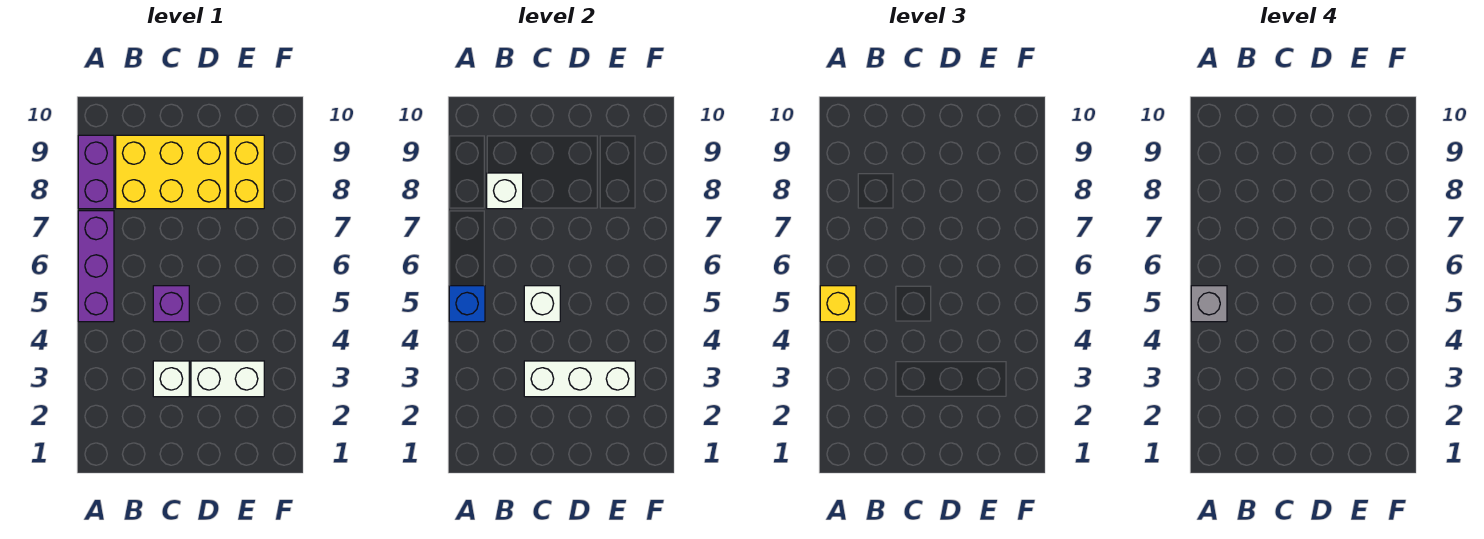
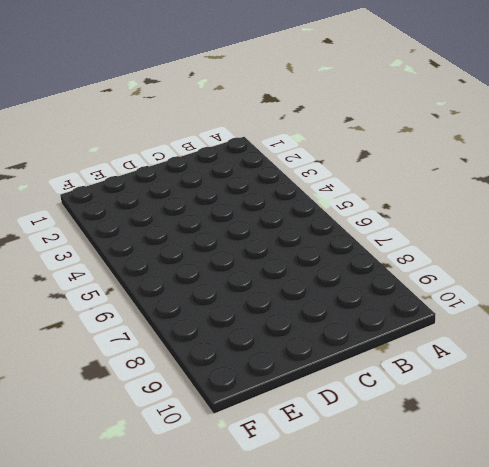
none -> purple 1x3 brick [78,211,114,322]
none -> purple 1x2 brick [78,135,114,209]
none -> yellow 2x3 brick [116,135,227,209]

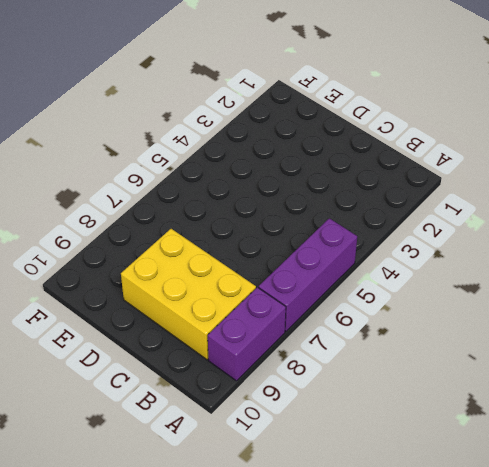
none -> white 1x1 brick [153,361,189,397]
none -> purple 1x1 brick [153,286,189,322]
none -> white 1x2 brick [191,361,264,397]

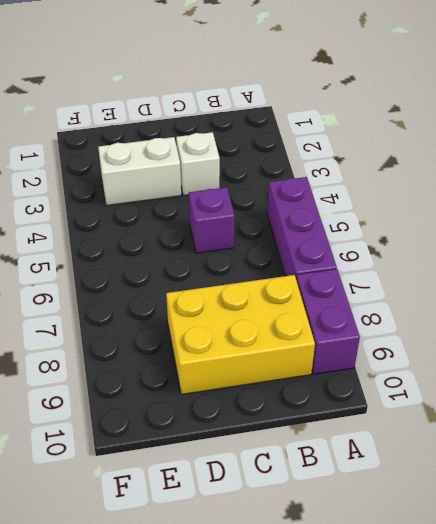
none -> yellow 1x2 brick [229,135,264,209]
none -> blue 1x1 brick [449,286,485,322]
none -> white 1x1 brick [487,173,523,209]

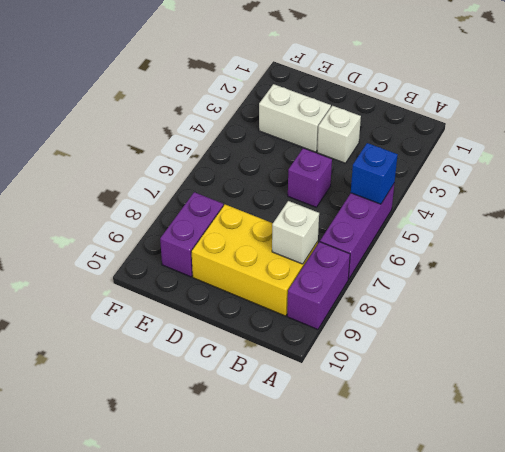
purple 1x2 brick [160,192,223,277] -> yellow 1x2 brick [229,135,264,209]
none -> white 1x3 brick [524,361,635,397]
none -> white 1x1 brick [524,286,560,322]
none -> yellow 1x1 brick [820,286,856,322]

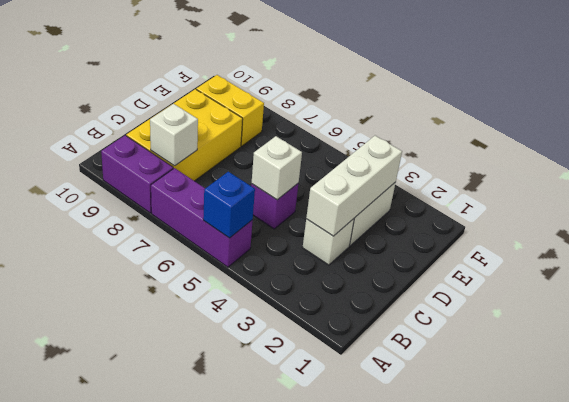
none -> yellow 1x1 brick [820,286,856,322]
none -> grey 1x1 brick [1191,286,1227,322]

